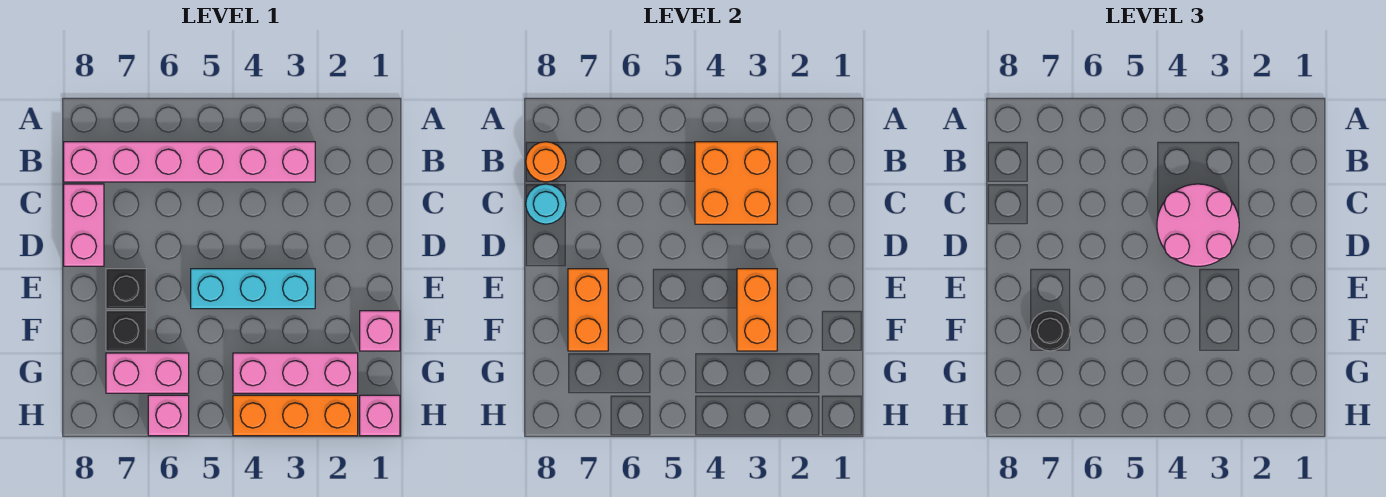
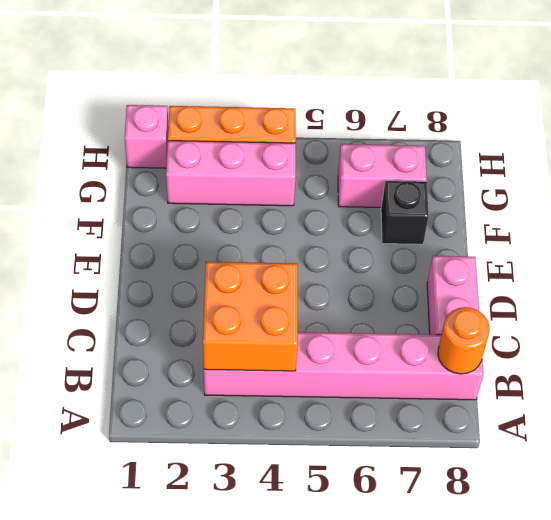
none -> cyan 1x3 brick [191,269,315,309]
none -> black 1x1 brick [106,269,146,309]
none -> pink 1x1 brick [360,311,400,351]

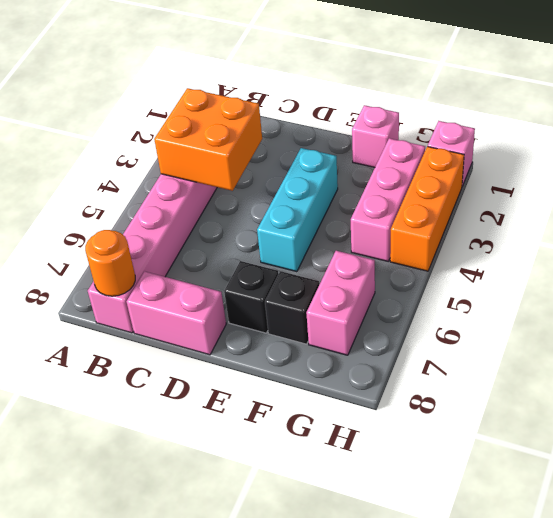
none -> pink 1x1 brick [148,395,189,436]
none -> cyan 1x1 round brick [526,184,566,224]
none -> orange 1x2 brick [737,269,777,351]

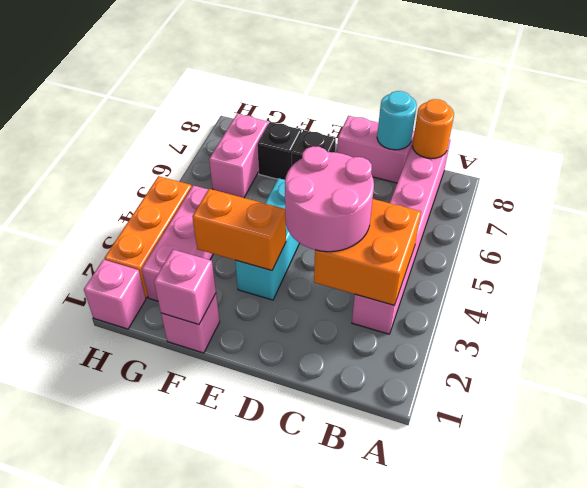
pink 1x1 brick [154,250,216,325] -> pink 1x1 brick moved to [148,395,189,436]
none -> orange 1x2 brick [568,269,608,351]
none -> black 1x1 round brick [1030,311,1070,351]

